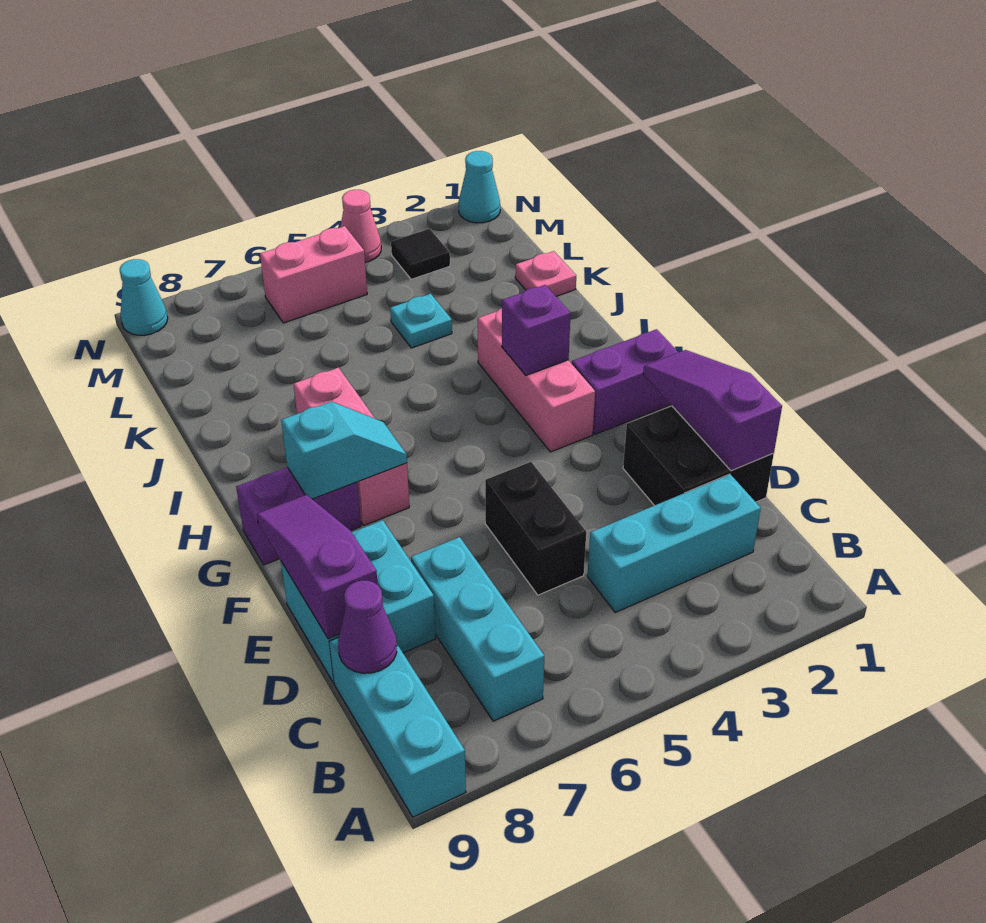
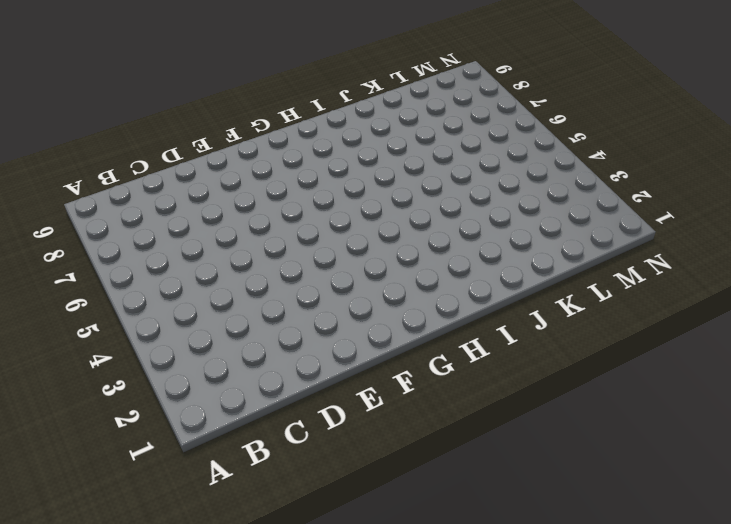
none -> cyan 1x3 brick [329,637,466,817]
none -> cyan 1x3 brick [411,537,544,721]
none -> cyan 1x3 brick [587,474,761,612]

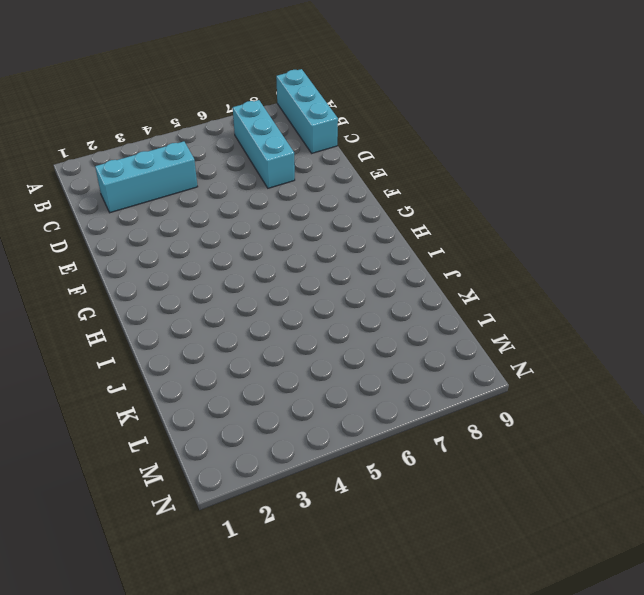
none -> black 2x2 brick [623,406,774,506]
none -> black 1x2 brick [485,462,586,595]
none -> cyan 2x2 brick [281,520,435,683]

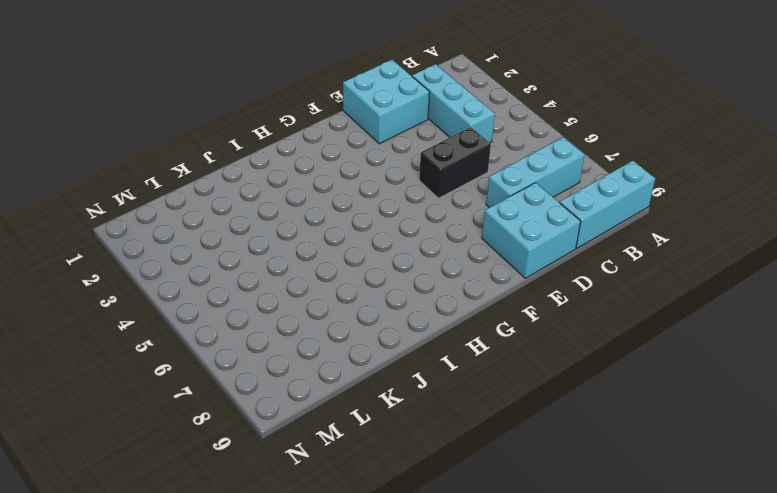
cyan 2x2 brick [343,60,429,144] -> black 2x2 brick [623,406,774,506]
none -> purple 1x2 brick [572,329,678,434]
none -> pink 1x3 brick [478,308,595,452]
none -> pink 1x3 brick [294,368,409,526]

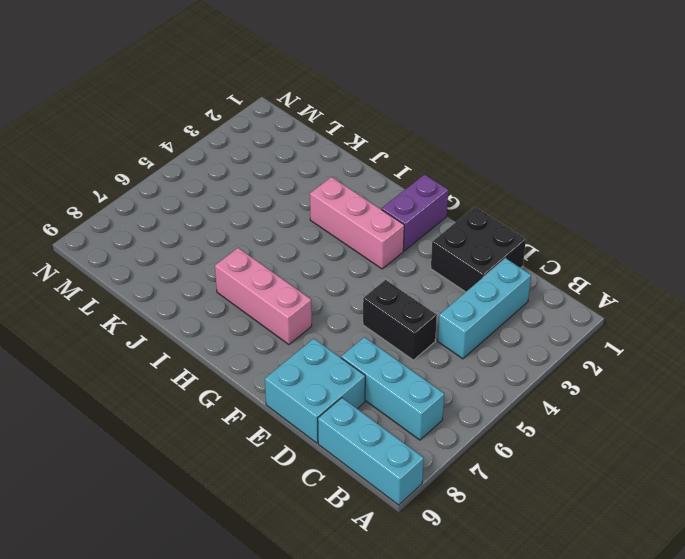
none -> purple 1x2 brick [236,467,361,565]
none -> pink 1x1 plate [515,251,576,296]
none -> cyan 1x1 plate [390,294,452,348]

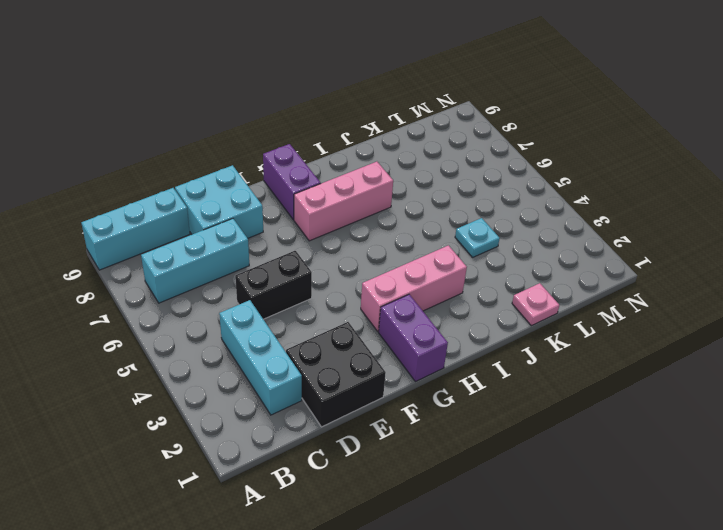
none -> black 1x1 tile [391,229,450,279]
none -> pink 1x2 brick [260,226,367,323]
none -> cyan 1x1 cone [459,151,500,223]

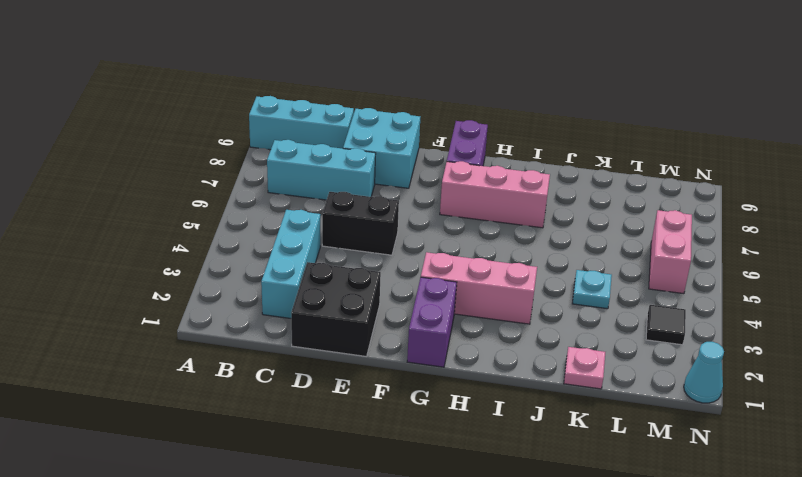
none -> pink 1x1 cone [341,190,381,262]
none -> cyan 1x1 cone [120,259,168,335]
none -> purple 1x1 cone [338,581,397,673]

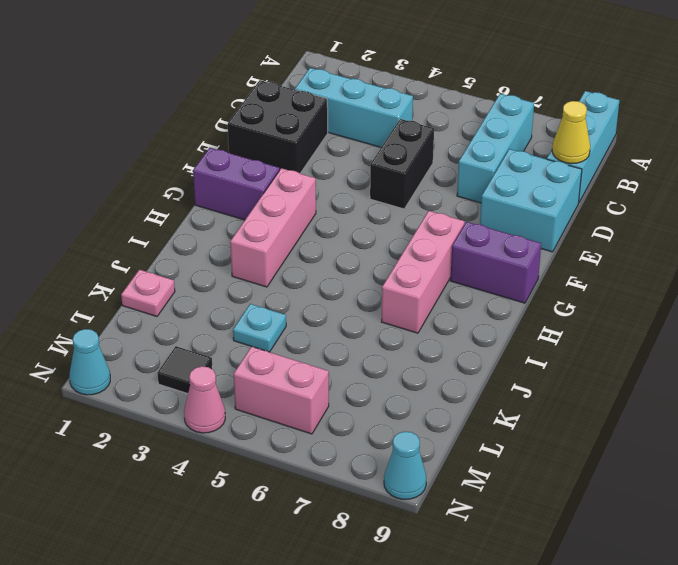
yellow 1x1 cone [552,101,590,164] -> purple 1x1 cone [338,581,397,673]
none -> purple 1x3 slope [643,350,782,471]
none -> purple 1x3 slope [257,495,378,639]
none -> cyan 1x2 slope [281,402,407,499]

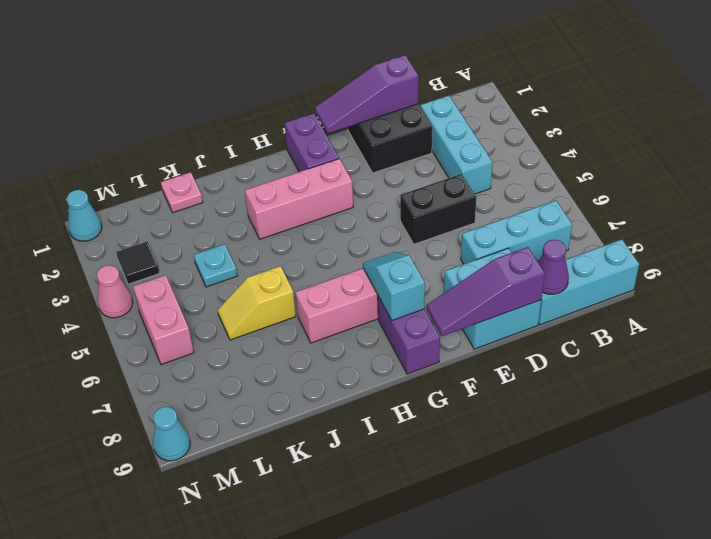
yellow 1x2 slope [218,266,296,340] -> none
none -> purple 1x1 brick [502,285,571,375]

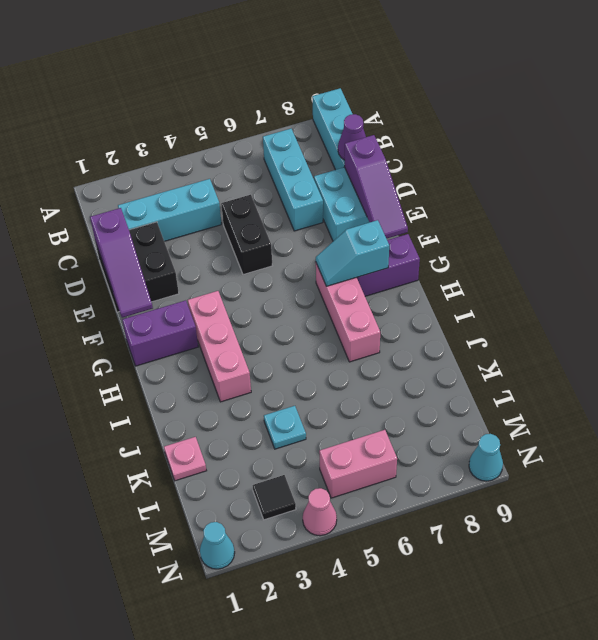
none -> purple 1x1 brick [502,285,571,375]

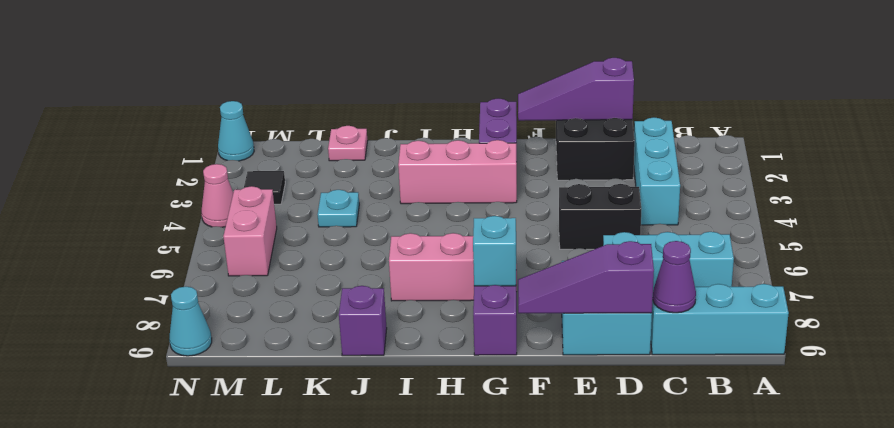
purple 1x1 brick [339,286,387,356] -> purple 1x1 brick moved to [502,285,571,375]

